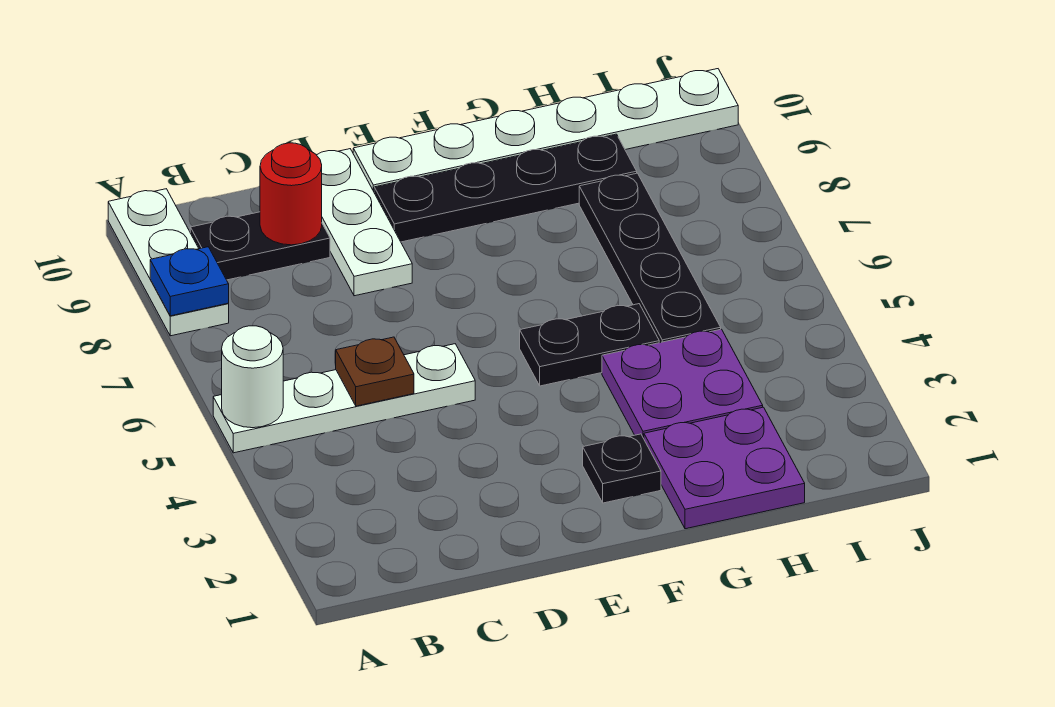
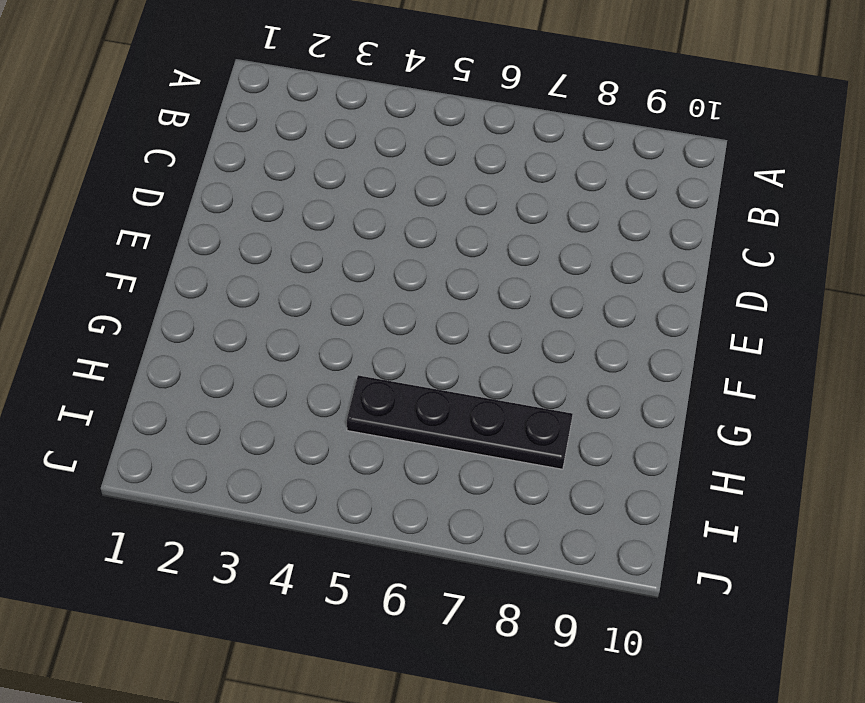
none -> white 1x4 plate [213,344,475,453]
none -> white 1x3 plate [108,189,229,336]
none -> black 1x2 plate [190,212,330,280]

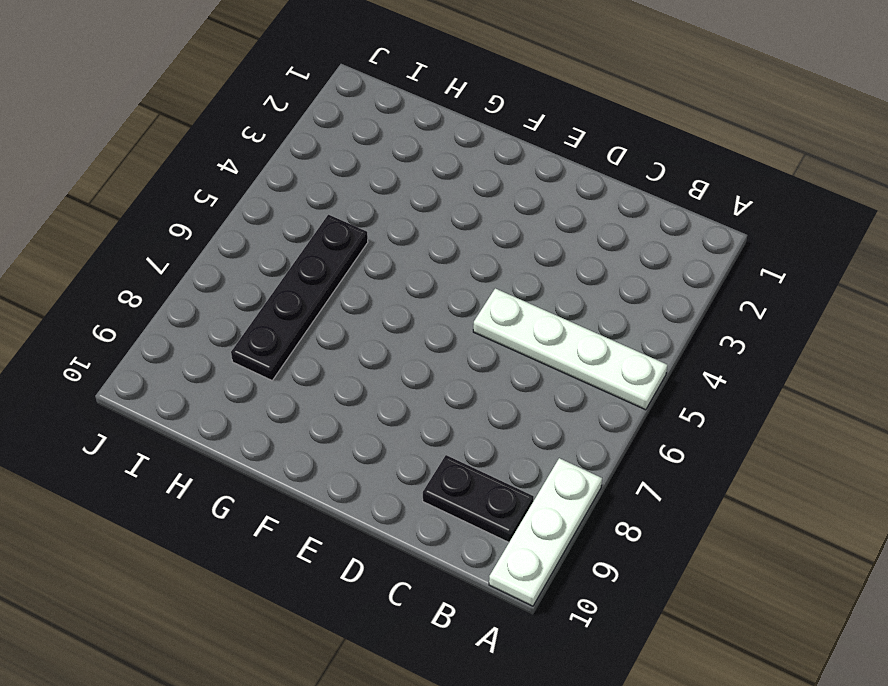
none -> white 1x3 plate [317,149,412,296]
none -> black 1x4 plate [374,134,637,242]
none -> white 1x6 plate [353,69,738,191]

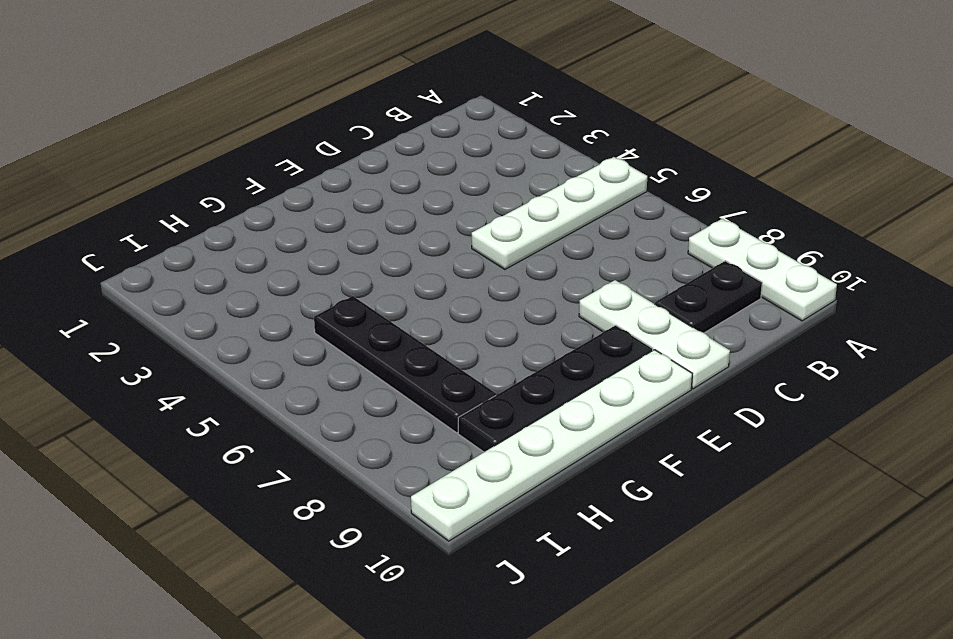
none -> black 1x1 plate [583,434,661,503]
none -> black 1x2 plate [520,304,659,386]
none -> purple 2x2 plate [644,407,805,529]

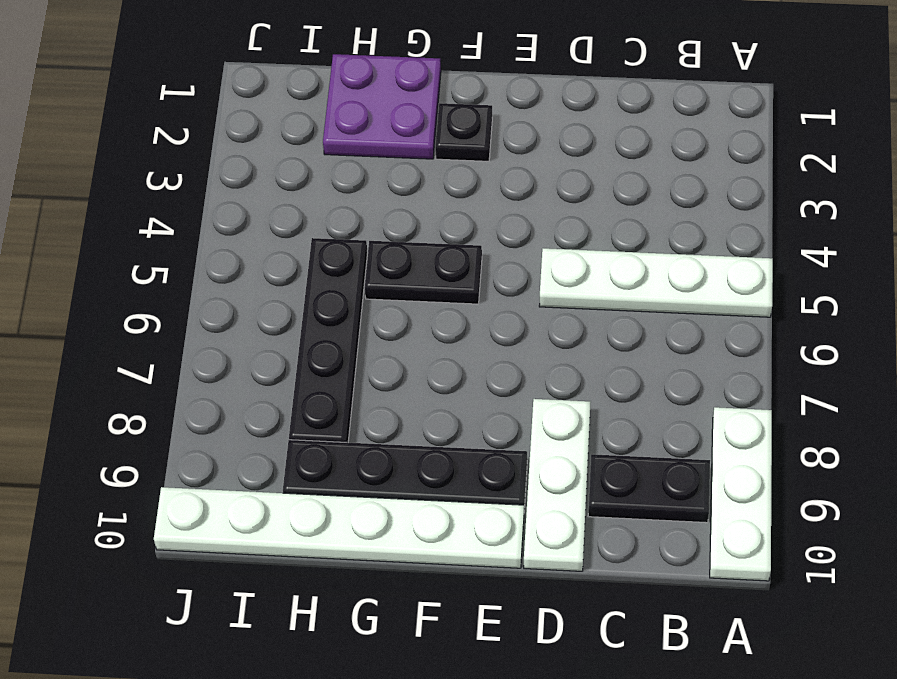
none -> purple 2x2 plate [602,329,763,438]
none -> white 1x1 round brick [222,326,283,428]
none -> blue 1x1 plate [150,247,229,316]

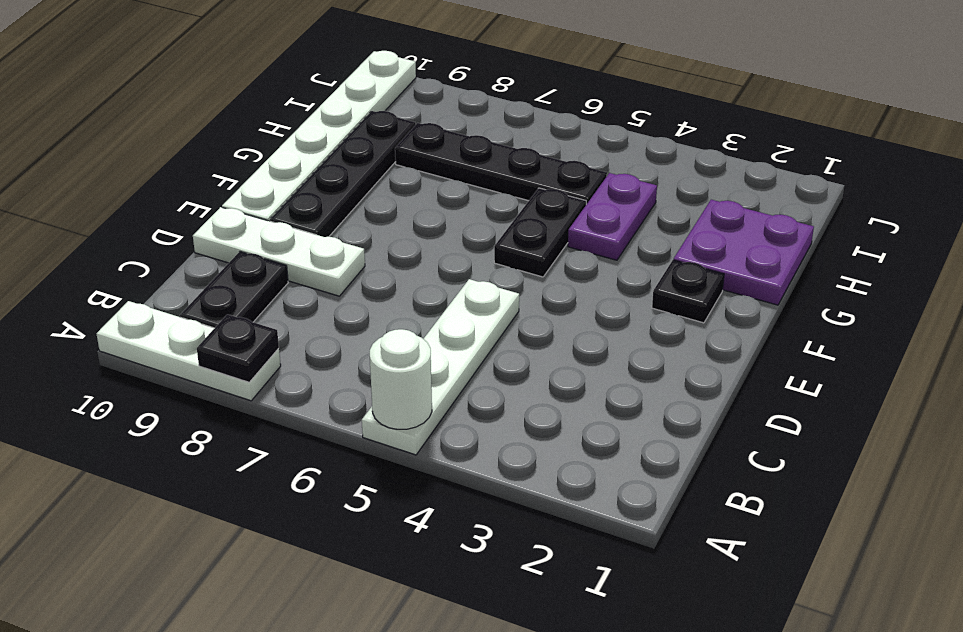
black 1x1 plate [197,314,279,382] -> blue 1x1 plate [150,247,229,316]
purple 1x2 plate [568,173,657,260] -> purple 2x2 plate [602,329,763,438]
none -> brown 1x1 plate [336,337,414,406]
none -> red 1x1 round brick [260,143,322,245]

